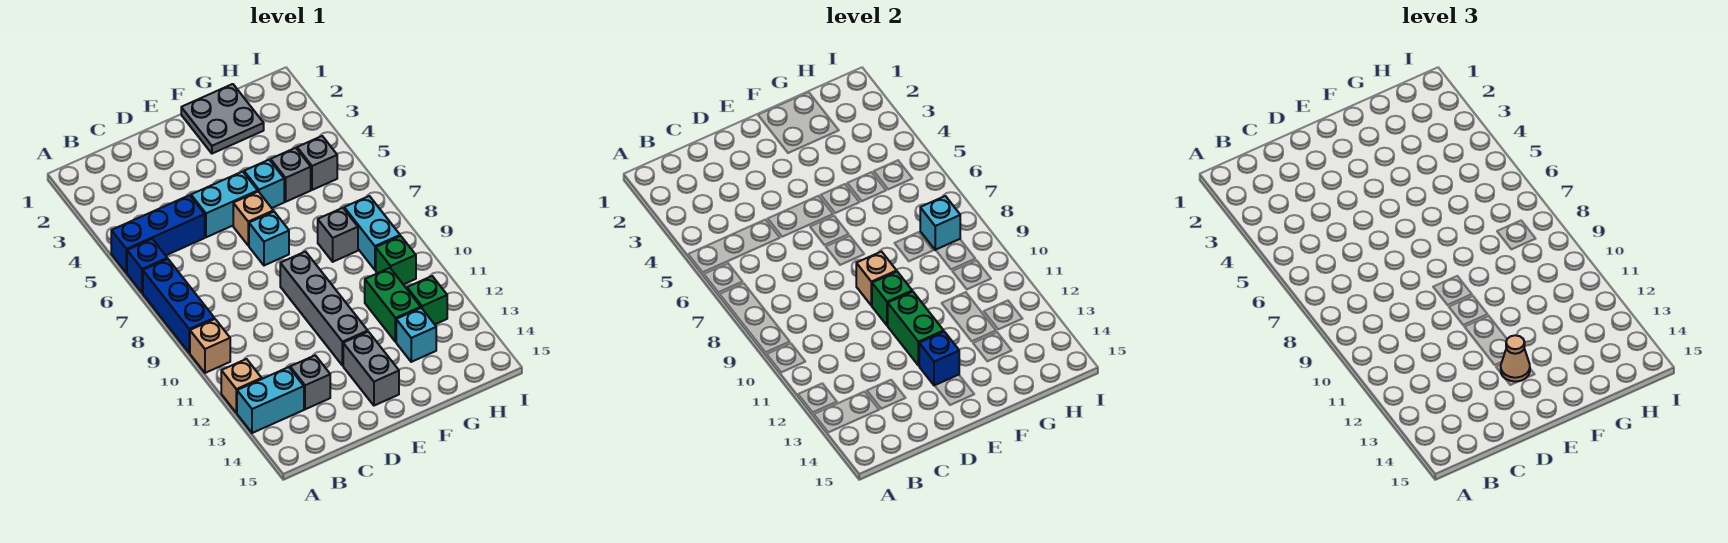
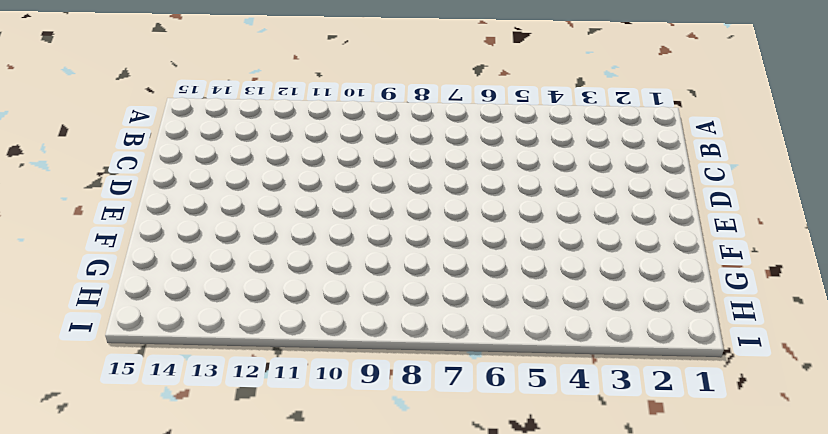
none -> blue 1x3 brick [111,195,205,273]
none -> blue 1x1 brick [127,239,167,293]
none -> blue 1x3 brick [143,259,214,353]

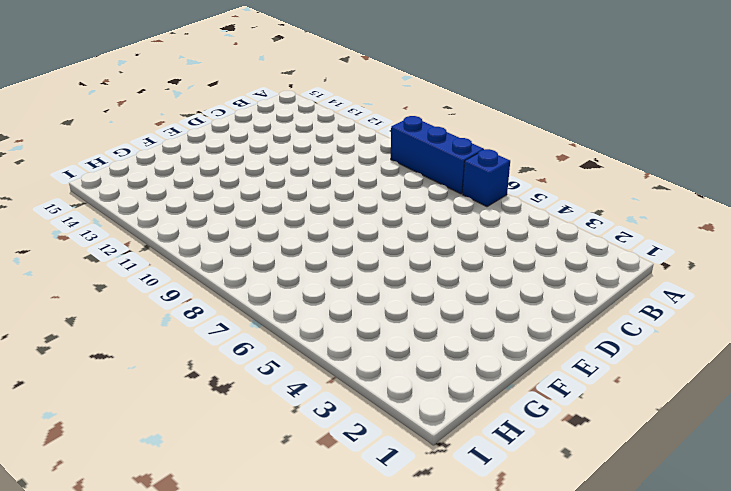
none -> blue 1x3 brick [111,195,205,273]
none -> tan 1x1 brick [190,319,230,373]
none -> tan 1x1 brick [221,359,262,413]

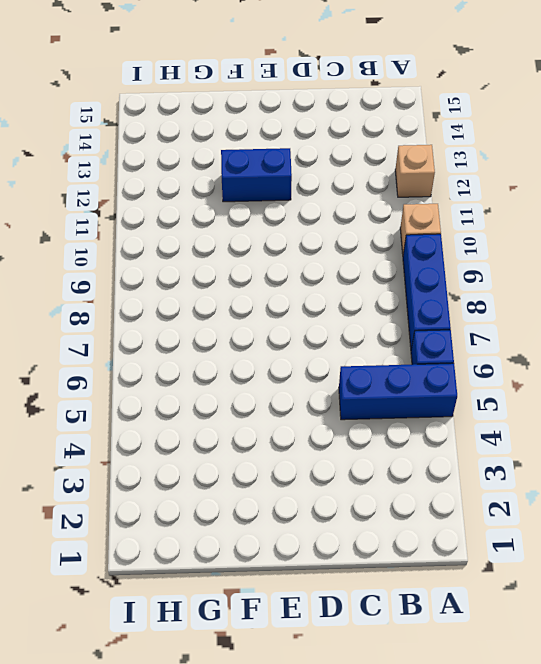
blue 1x2 brick [221,148,292,202] -> grey 1x4 brick [280,252,368,366]
none -> cyan 1x2 brick [237,367,304,433]
none -> grey 1x1 brick [290,355,330,409]
none -> cyan 1x2 brick [191,171,258,237]

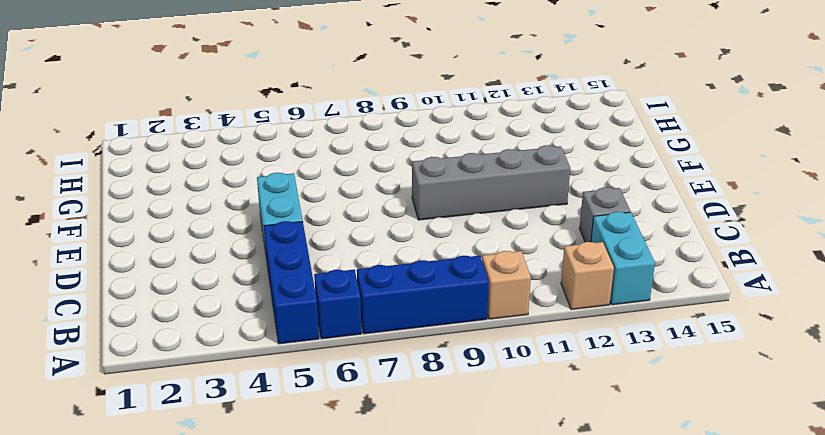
none -> tan 1x1 brick [233,192,273,245]
none -> cyan 1x1 brick [249,212,289,265]
none -> grey 1x2 brick [343,332,399,406]

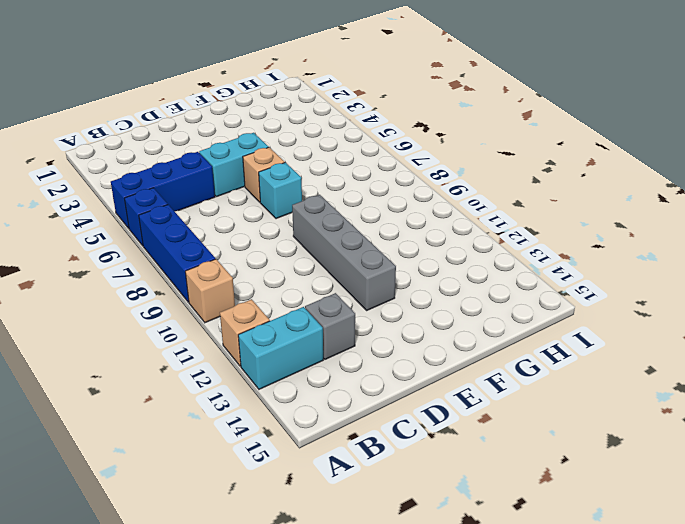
none -> grey 1x2 brick [343,332,399,406]
none -> grey 2x2 plate [181,84,264,154]
none -> cyan 1x1 brick [244,160,284,208]

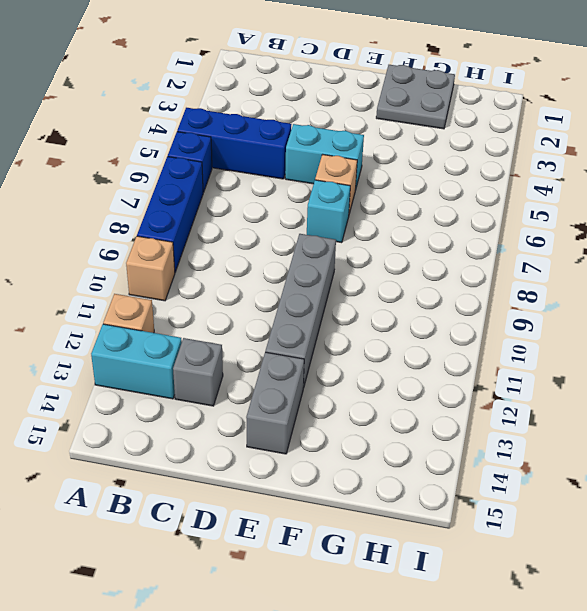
none -> cyan 1x1 brick [244,160,284,208]
none -> grey 1x1 brick [271,148,311,202]
none -> grey 1x1 brick [318,208,358,262]

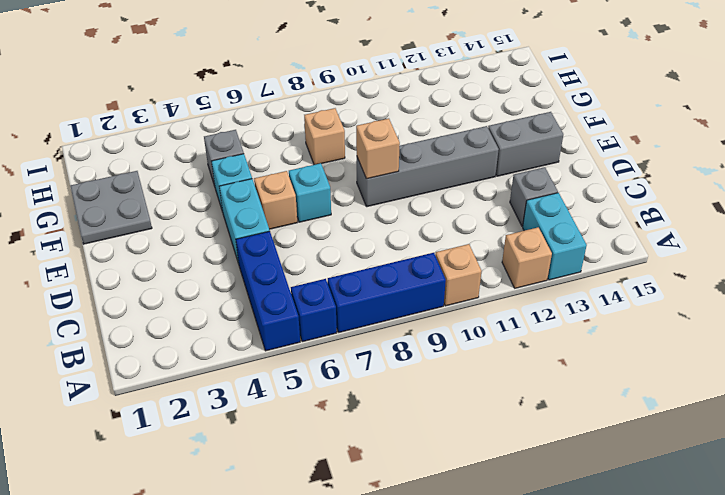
tan 1x1 brick [304,108,345,165] -> grey 1x1 brick [318,208,358,262]
none -> green 1x2 brick [365,268,421,342]
none -> cyan 1x1 brick [396,308,436,362]
none -> grey 1x1 brick [297,136,337,190]

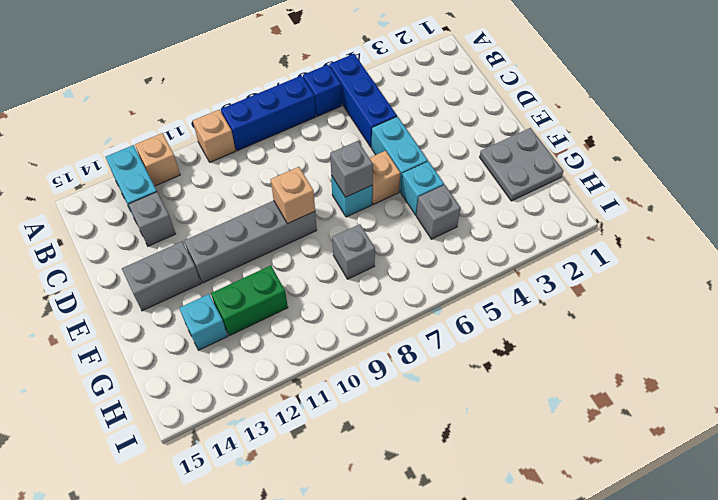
grey 1x1 brick [330,141,373,197] -> grey 1x1 brick moved to [297,136,337,190]
none -> cyan 1x2 brick [344,196,400,270]
none -> green 1x1 brick [376,236,416,284]
none -> green 1x1 brick [407,276,447,324]

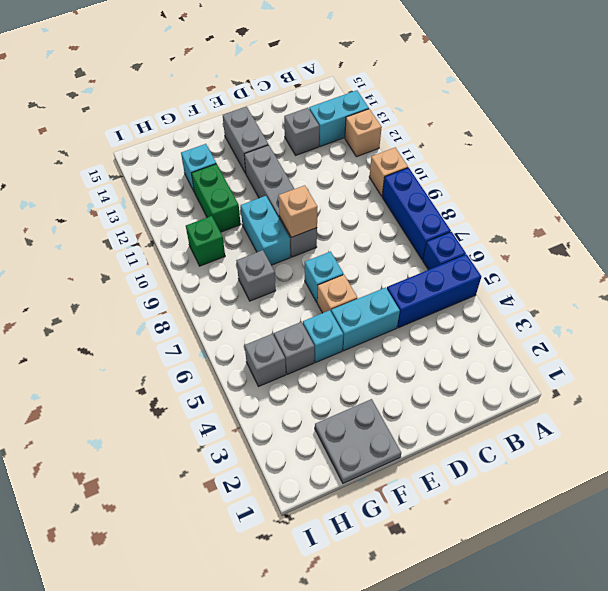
cyan 1x2 brick [241,196,290,265] -> cyan 1x2 brick moved to [344,196,400,270]
none -> green 1x1 brick [407,276,447,324]
none -> green 1x1 brick [872,272,912,325]
none -> green 1x2 brick [887,292,944,366]

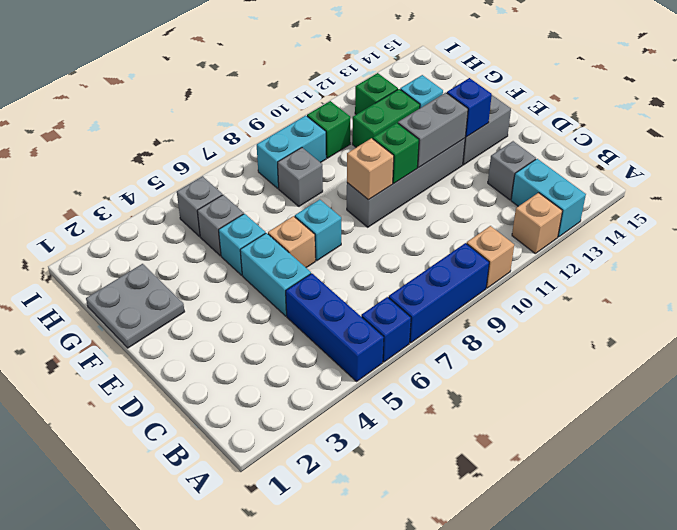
grey 1x2 brick [398,93,468,167] -> green 1x2 brick [887,292,944,366]
none -> cyan 1x1 brick [920,196,960,250]
none -> tan 1x1 cone [1501,335,1530,381]

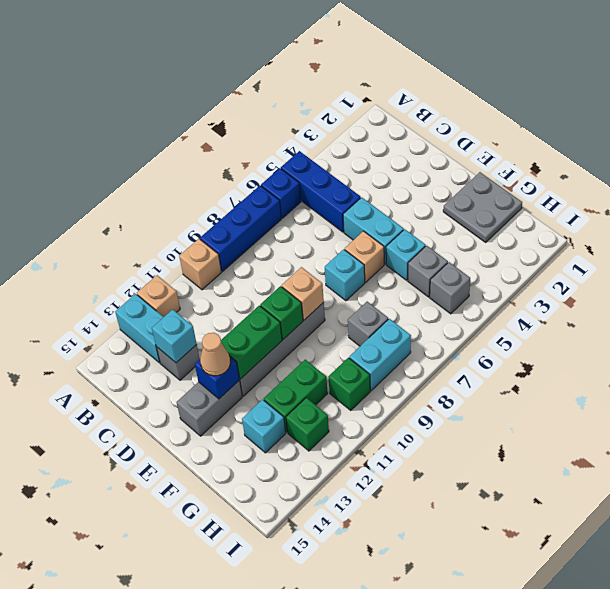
cyan 1x1 brick [152,309,197,363] -> cyan 1x1 brick moved to [920,196,960,250]

